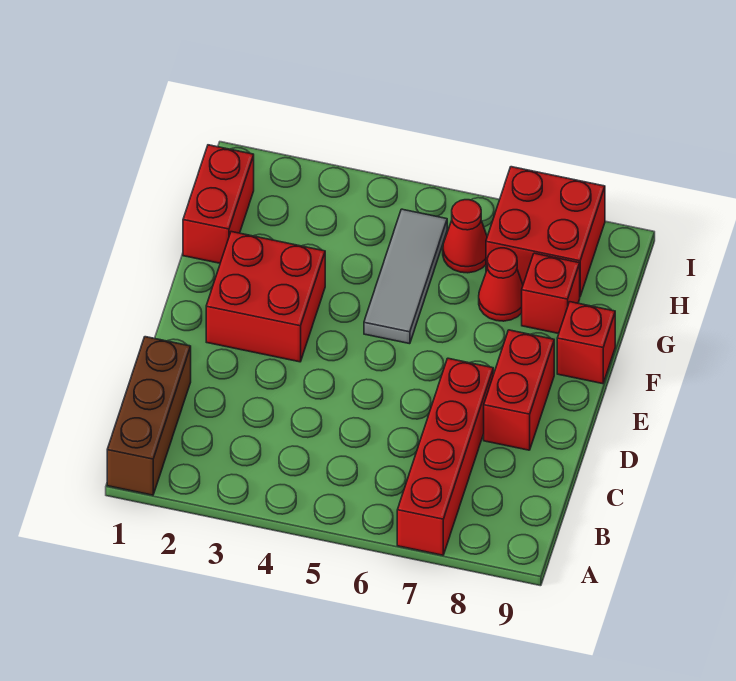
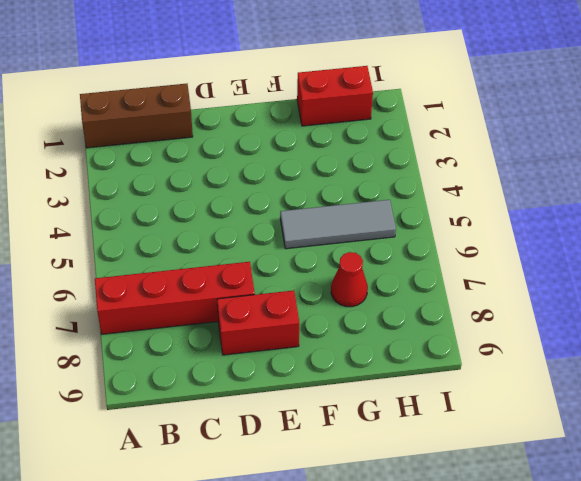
none -> red 2x2 brick [206,232,325,362]
none -> red 1x1 brick [557,302,615,384]

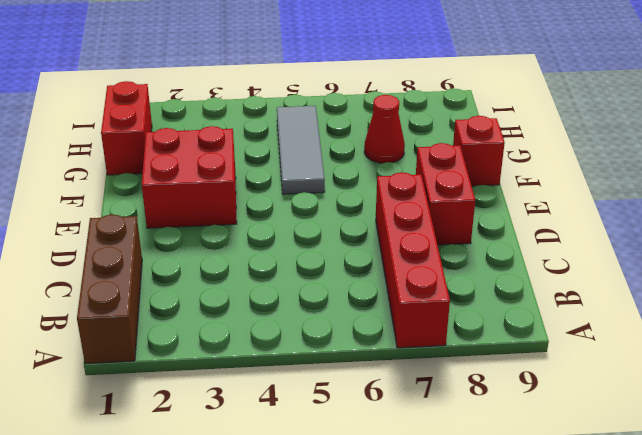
none -> red 1x1 brick [522,253,580,334]
none -> red 1x1 cone [443,200,487,273]

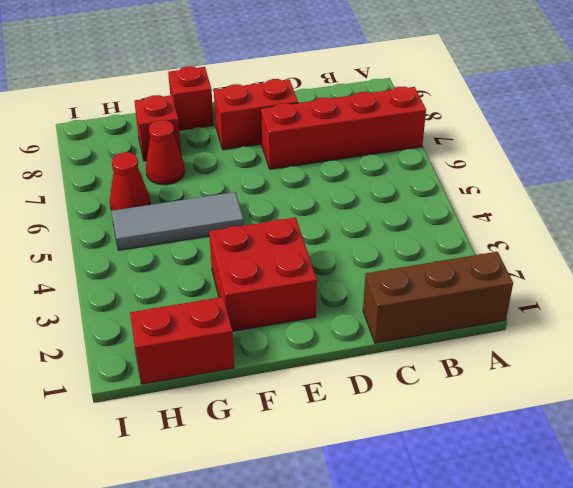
none -> red 2x2 brick [486,167,605,296]

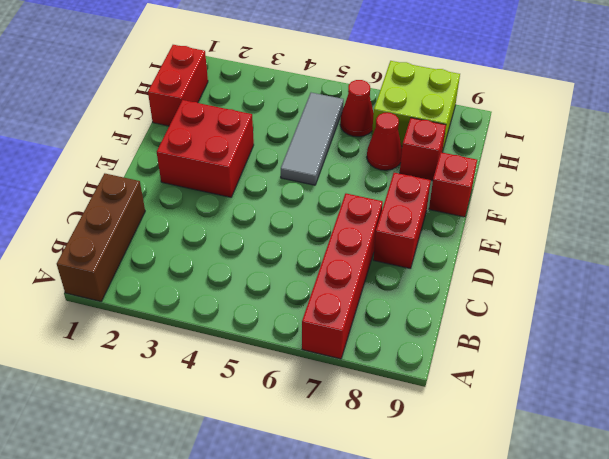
lime 2x2 brick [372,61,460,152] -> red 2x2 brick [486,167,605,296]

